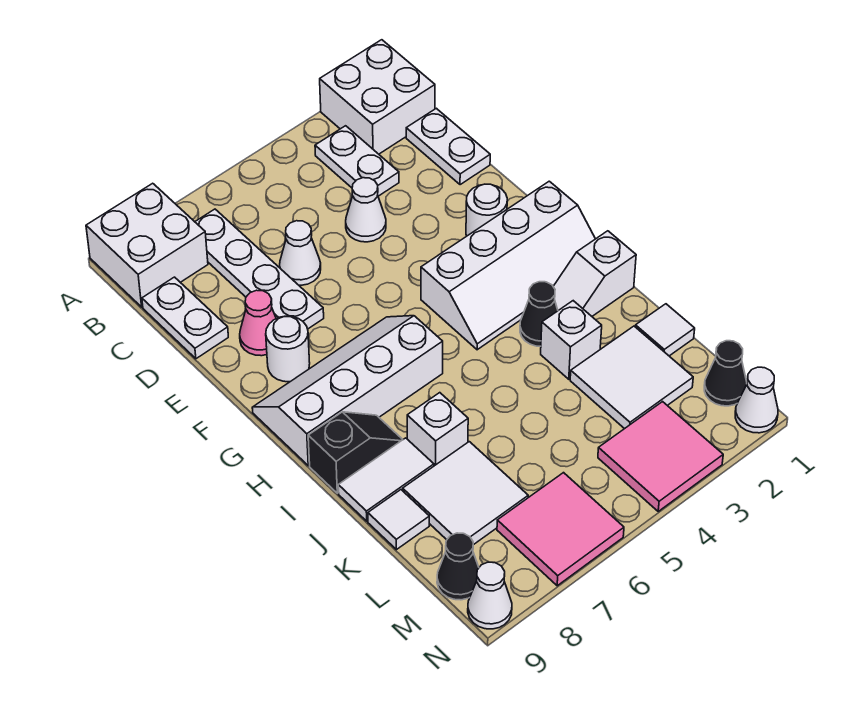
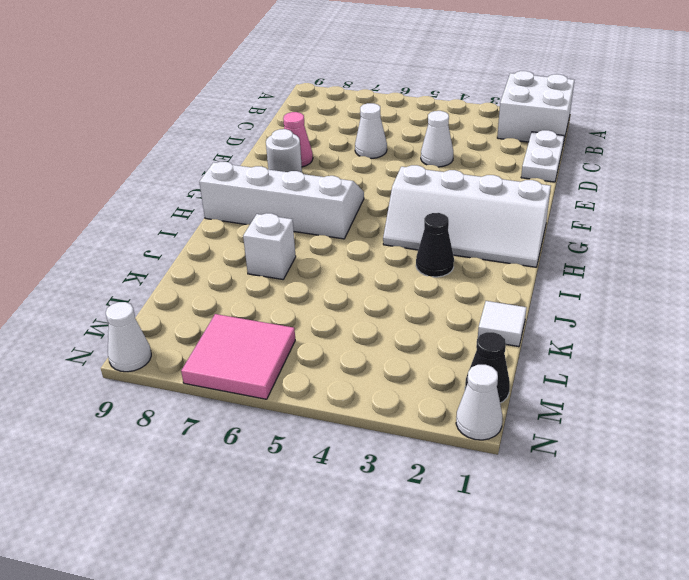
none -> white 2x2 brick [86,183,208,307]
none -> white 1x2 plate [315,126,399,196]
none -> white 1x4 plate [195,209,324,329]

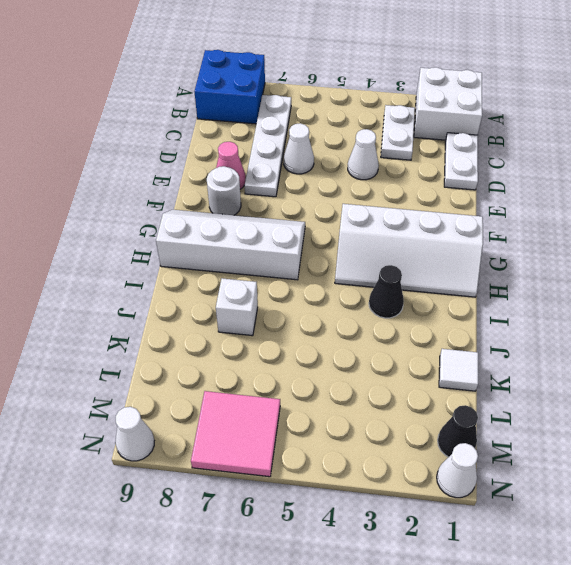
blue 2x2 brick [194,50,265,124] -> white 2x2 brick [86,183,208,307]
none -> white 1x2 plate [142,277,228,359]
none -> white 1x1 round brick [466,184,507,236]
none -> white 1x2 slope [553,231,636,316]

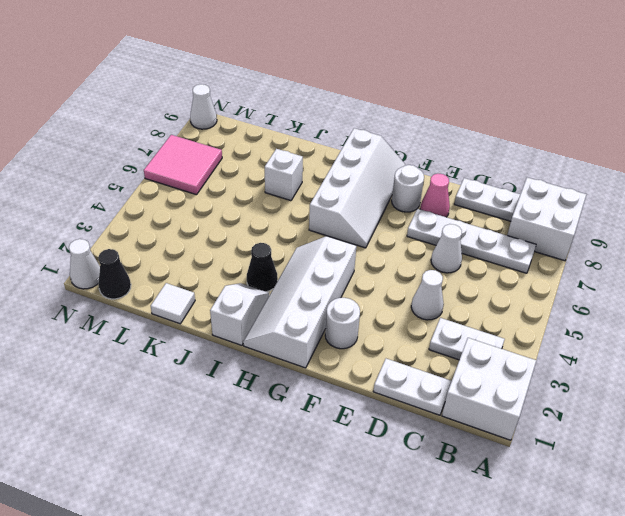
none -> black 1x2 slope [308,412,403,493]
none -> white 1x1 brick [541,301,602,379]
none -> white 1x2 tile [338,438,434,521]

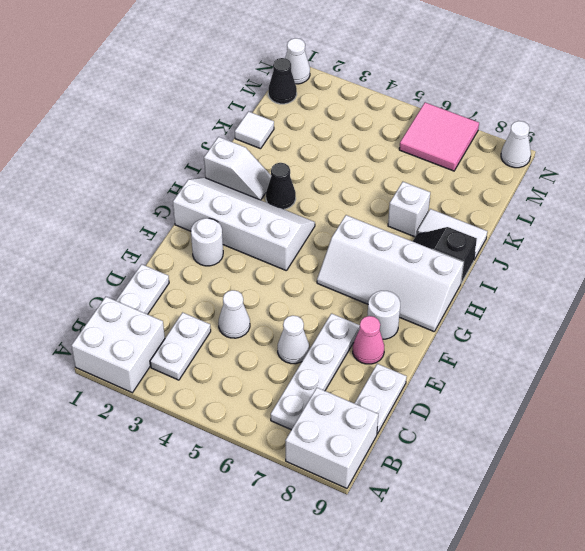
none -> white 1x1 brick [541,301,602,379]
none -> white 2x2 tile [570,326,693,429]
none -> white 2x2 tile [403,442,528,545]

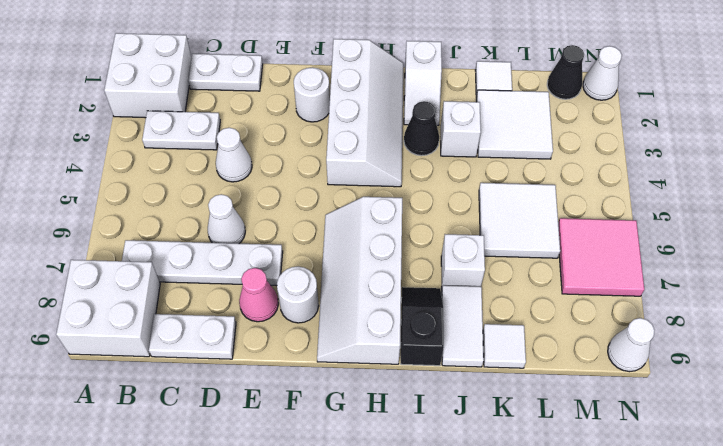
white 2x2 tile [479,183,560,258] -> white 2x2 tile moved to [403,442,528,545]
none -> pink 2x2 tile [598,402,723,511]
none -> black 1x1 cone [437,533,479,600]

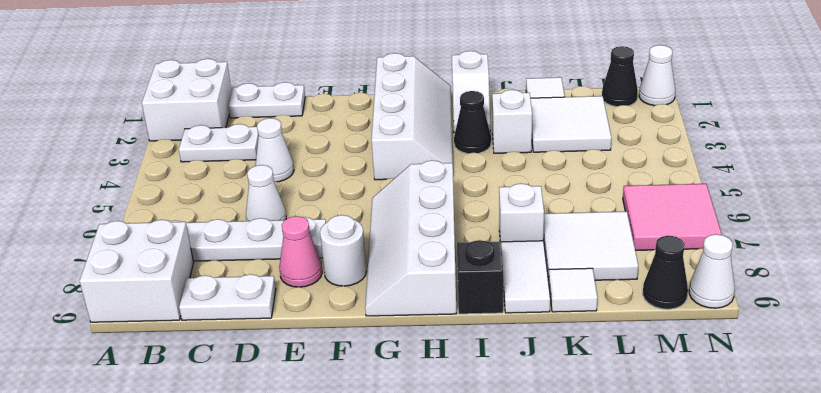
none -> white 1x1 round brick [466,184,507,236]
none -> pink 2x2 tile [598,402,723,511]

